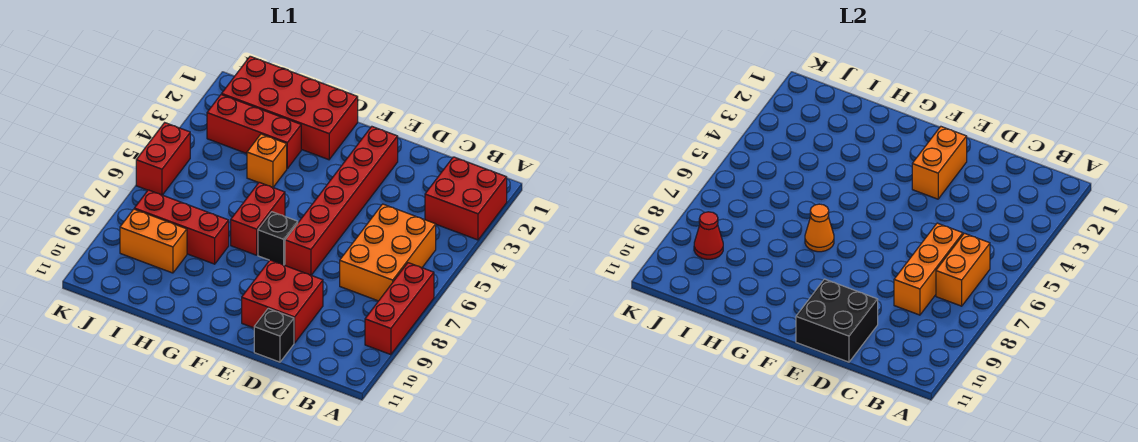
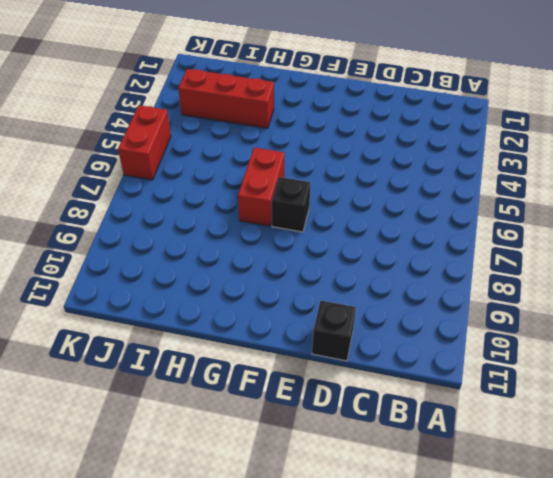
none -> red 2x2 brick [425,157,507,240]
none -> red 1x3 brick [365,263,434,355]
none -> orange 2x3 brick [340,204,436,301]

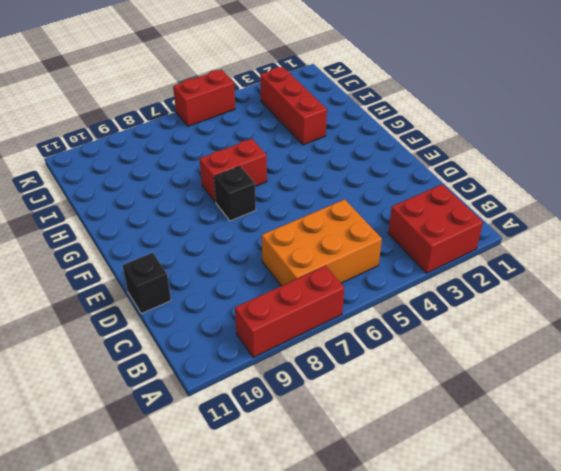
none -> red 2x2 brick [242,260,323,343]
none -> red 1x6 brick [285,127,398,275]
none -> red 2x4 brick [222,56,358,160]

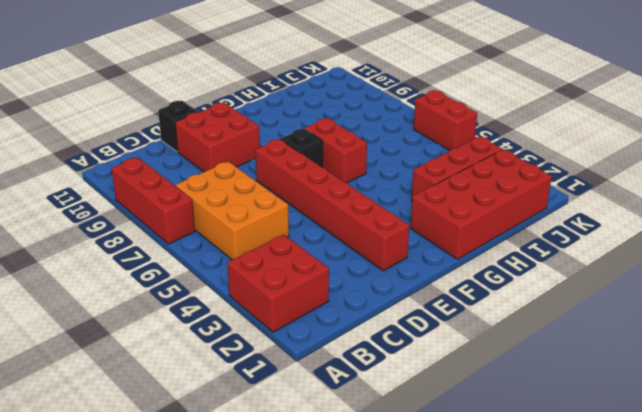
none -> orange 1x1 brick [247,134,287,187]
none -> red 1x3 brick [134,190,229,264]
none -> orange 1x2 brick [120,209,187,273]

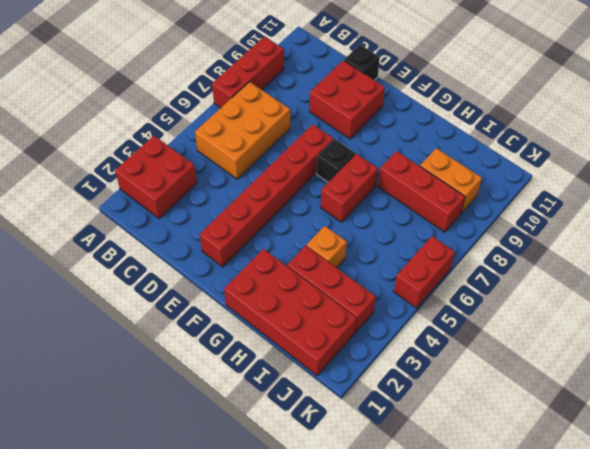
none -> orange 1x2 brick [936,233,990,306]
none -> orange 1x3 brick [894,223,963,315]
none -> black 2x2 brick [796,279,878,362]

